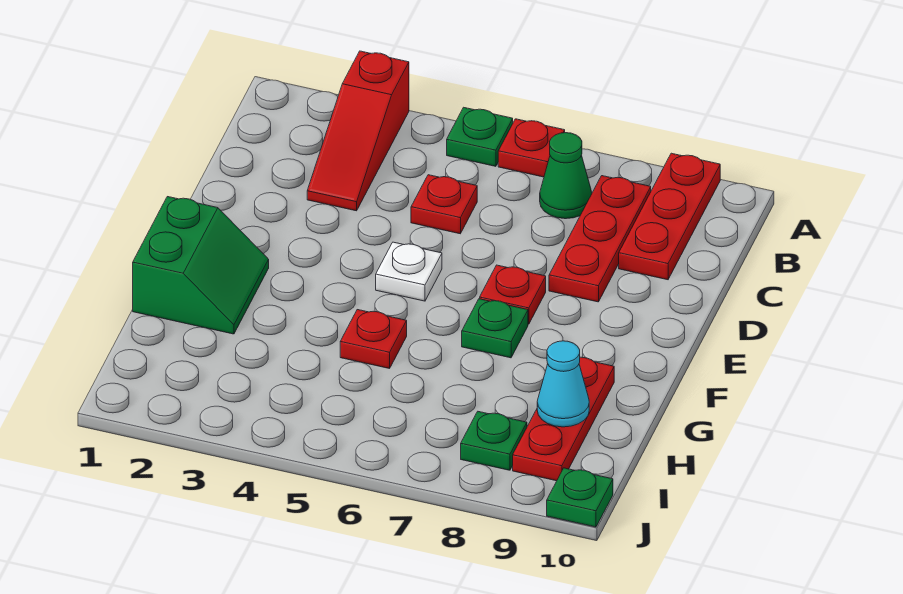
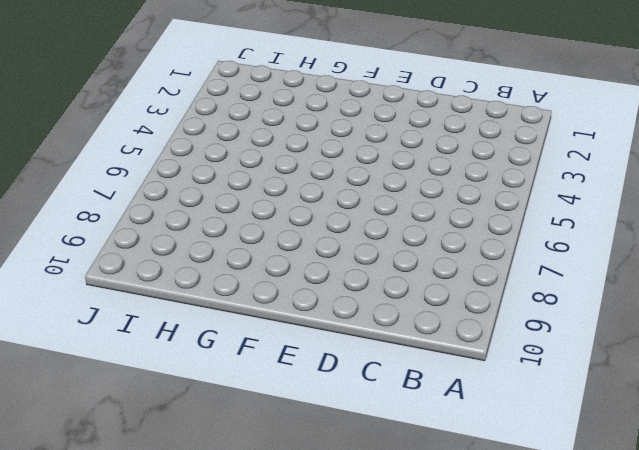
none -> red 1x3 slope [307,51,409,211]
none -> green 1x1 plate [447,107,513,166]
none -> red 1x1 plate [498,119,565,177]

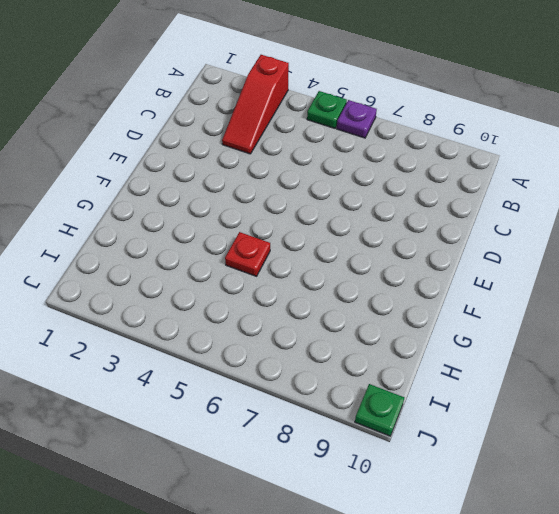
purple 1x1 plate [337,100,377,138] -> red 1x1 plate [498,119,565,177]
none -> red 1x3 plate [619,153,720,280]
none -> green 1x1 cone [540,133,592,219]
none -> red 1x3 plate [549,176,651,302]

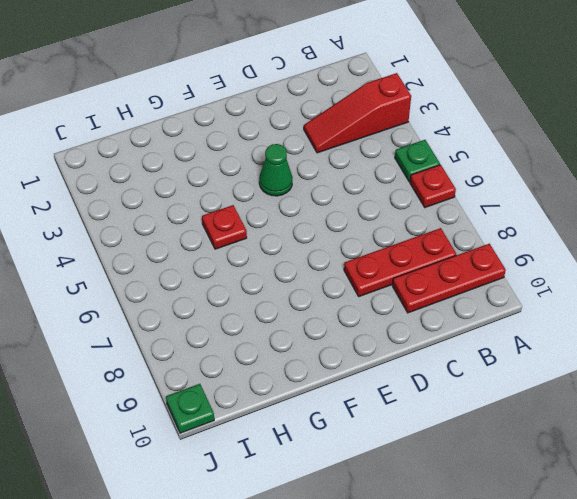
green 1x1 cone [259,144,293,196] -> green 1x1 cone moved to [540,133,592,219]
none -> red 1x1 plate [411,175,477,234]
none -> white 1x1 plate [376,242,442,301]
none -> red 1x1 plate [480,265,546,324]

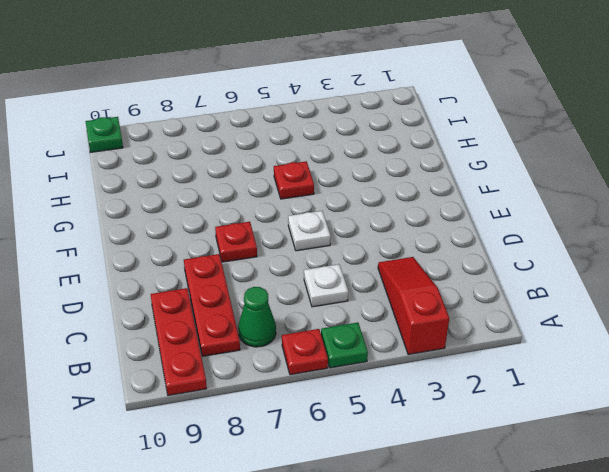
white 1x1 plate [304,264,348,307] -> red 1x1 plate [411,175,477,234]
none -> green 2x2 slope [133,197,269,334]
none -> green 1x1 plate [462,299,528,358]
none -> red 1x3 plate [513,357,614,481]

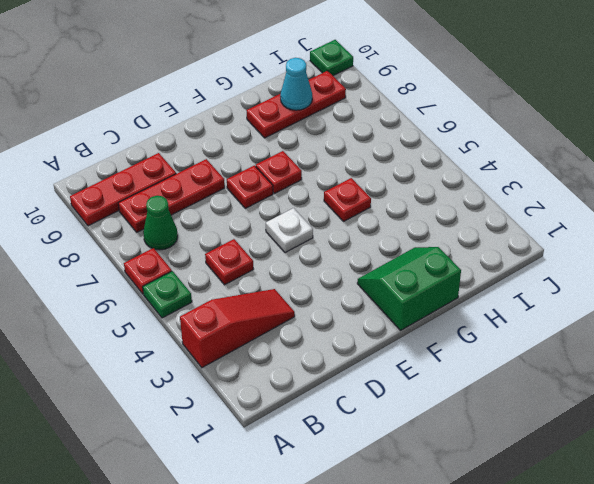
red 1x1 plate [256,151,302,194] -> green 1x1 plate [462,299,528,358]
none -> green 1x1 plate [461,412,527,470]

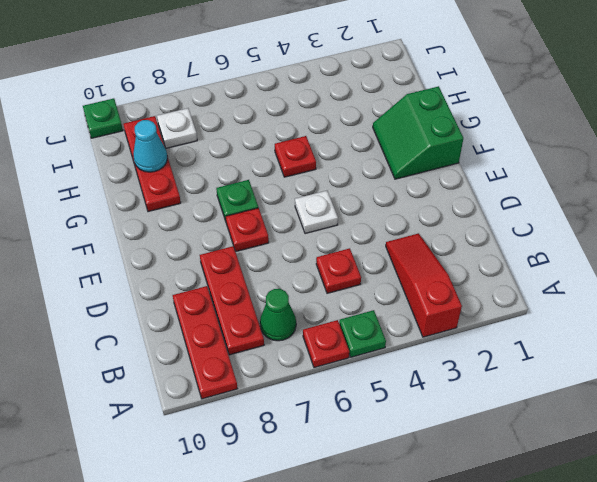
white 1x1 plate [157,108,197,148] -> green 1x1 plate [461,412,527,470]

